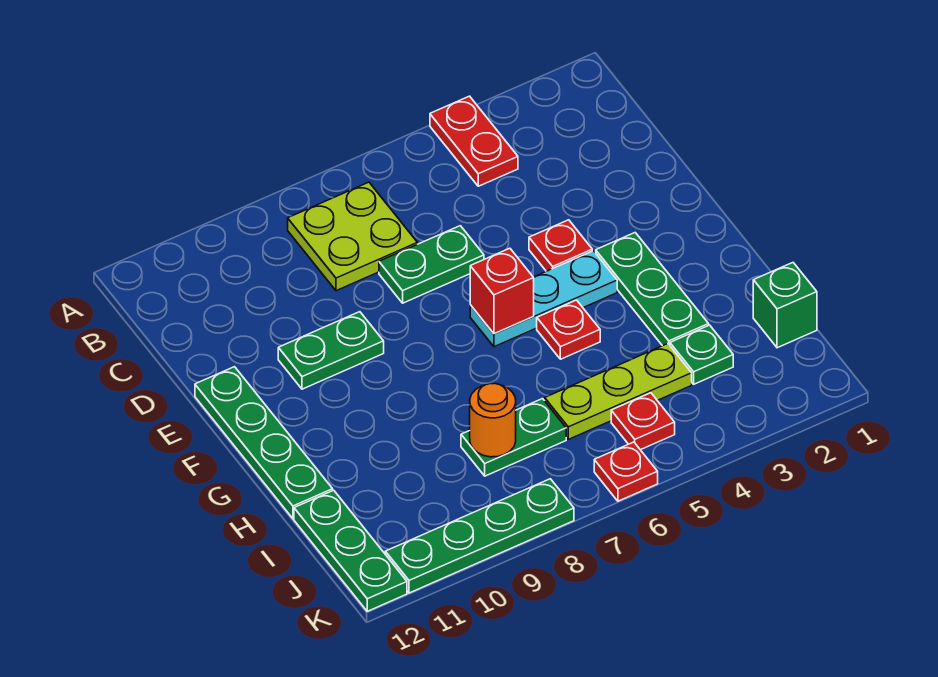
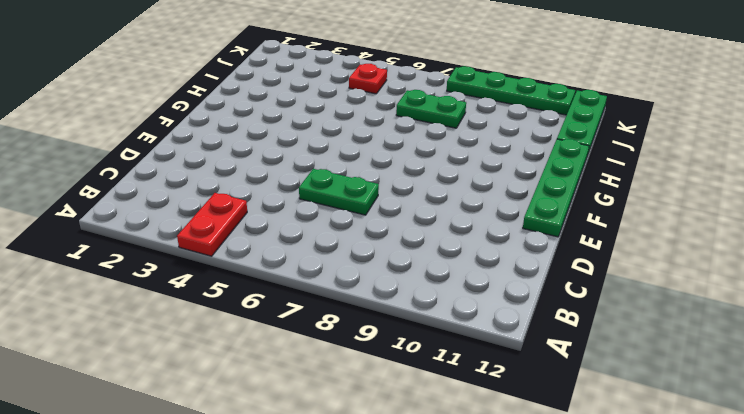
none -> lime 2x2 plate [288,182,417,291]
none -> red 1x1 plate [529,220,592,271]
none -> green 1x2 plate [278,312,384,389]

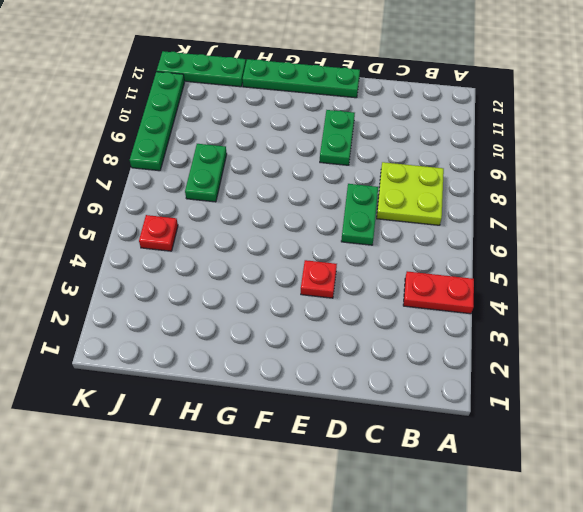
none -> green 1x3 plate [596,233,709,346]
none -> cyan 1x3 plate [470,251,617,347]
none -> red 1x1 plate [537,300,600,359]

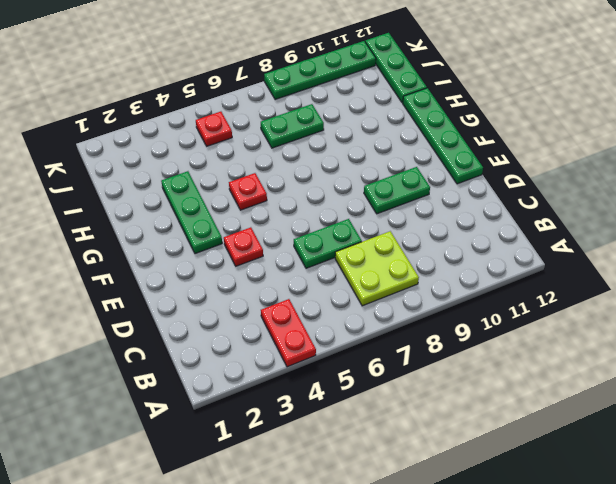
none -> cyan 1x3 plate [470,251,617,347]
none -> green 1x1 brick [753,263,817,348]
none -> green 1x1 plate [670,325,733,384]

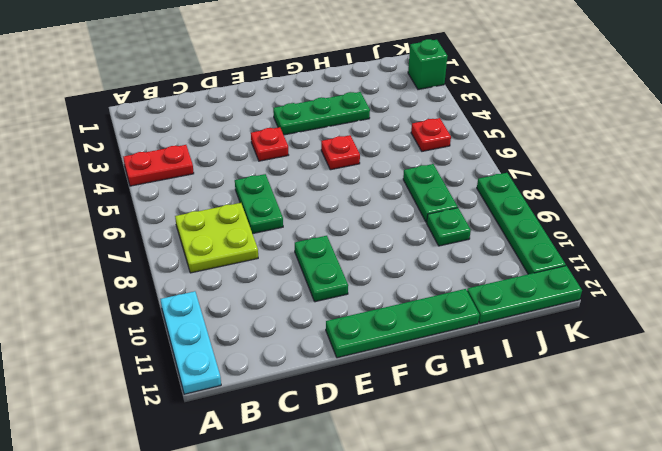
cyan 1x3 plate [160,291,221,394] -> cyan 1x3 plate moved to [470,251,617,347]
green 1x1 plate [427,208,471,246] -> green 1x1 plate moved to [670,325,733,384]
green 1x1 brick [408,39,447,90] -> green 1x1 brick moved to [753,263,817,348]
none -> lime 1x3 plate [545,344,692,439]
none -> red 1x1 plate [594,442,658,501]
none -> red 1x1 brick [470,248,534,334]

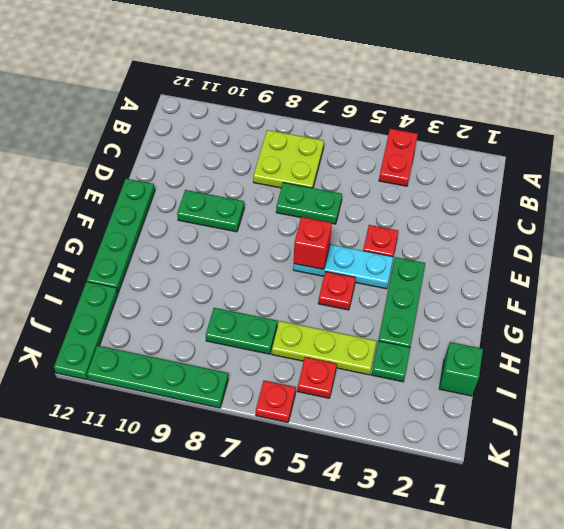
none -> orange 1x1 round brick [470,384,516,457]

